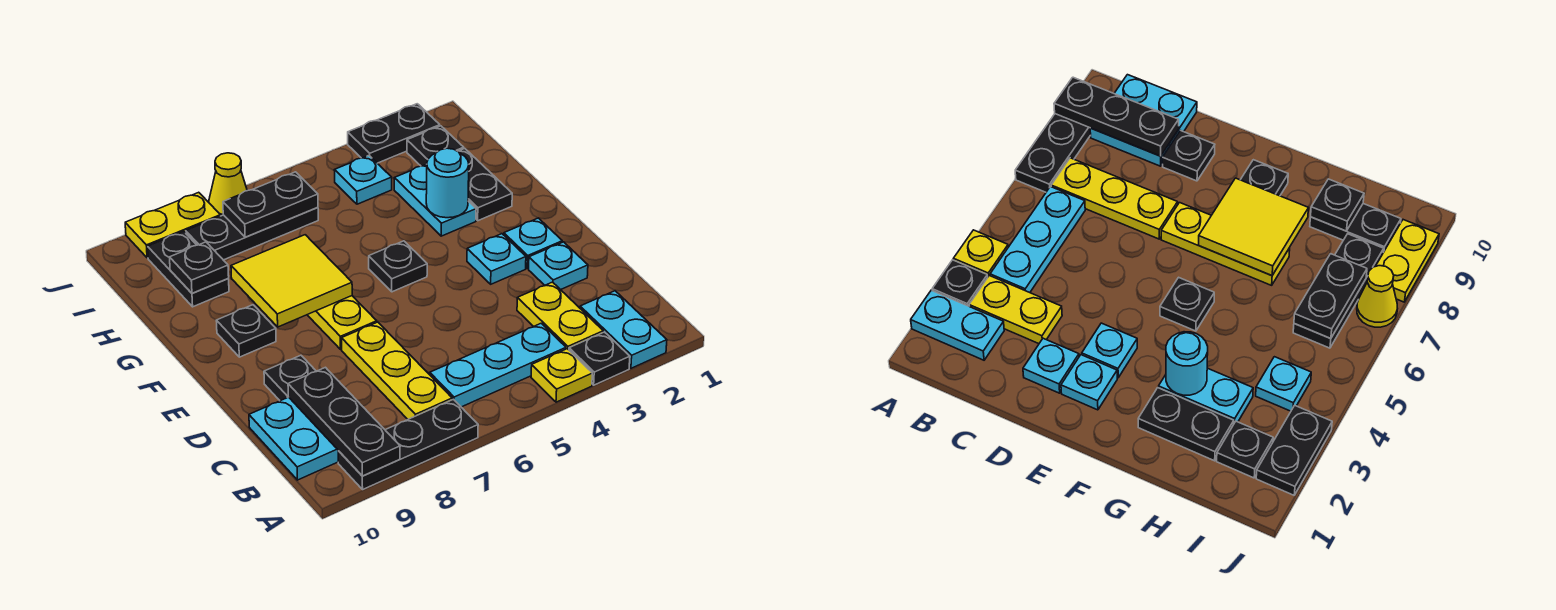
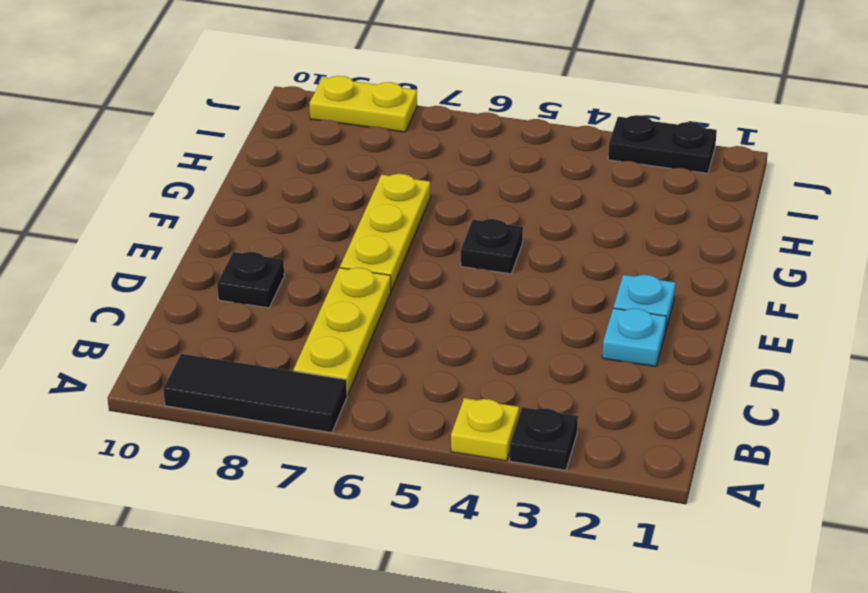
black 1x3 tile [163,354,347,433] -> black 1x3 plate [338,399,478,489]
none -> cyan 1x2 plate [580,291,667,368]
none -> yellow 1x2 plate [517,282,603,350]
none -> cyan 1x3 plate [430,323,566,407]

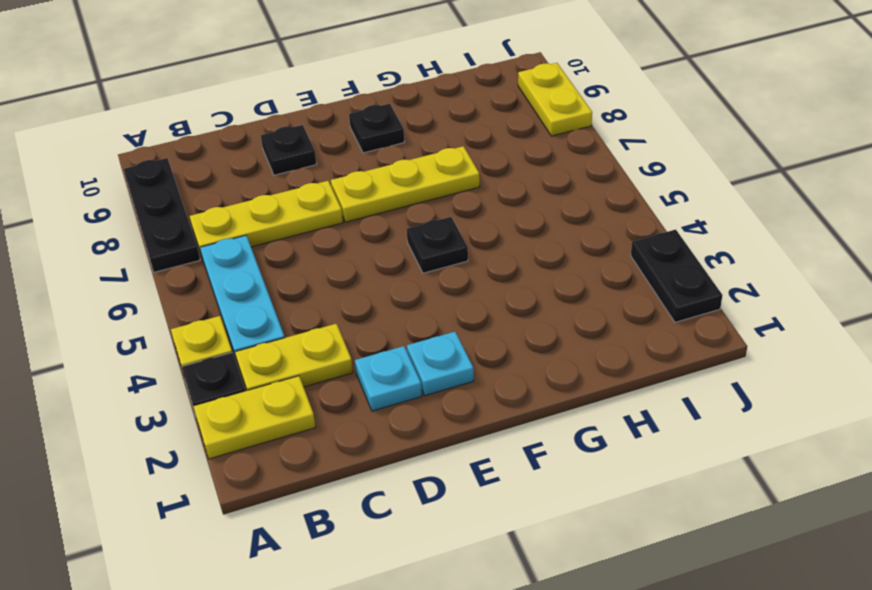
yellow 1x2 plate [193,376,316,459] -> cyan 1x2 plate [580,291,667,368]
none -> cyan 2x2 plate [249,397,338,480]
none -> cyan 1x1 plate [467,234,526,284]
none -> black 1x2 plate [458,148,512,221]

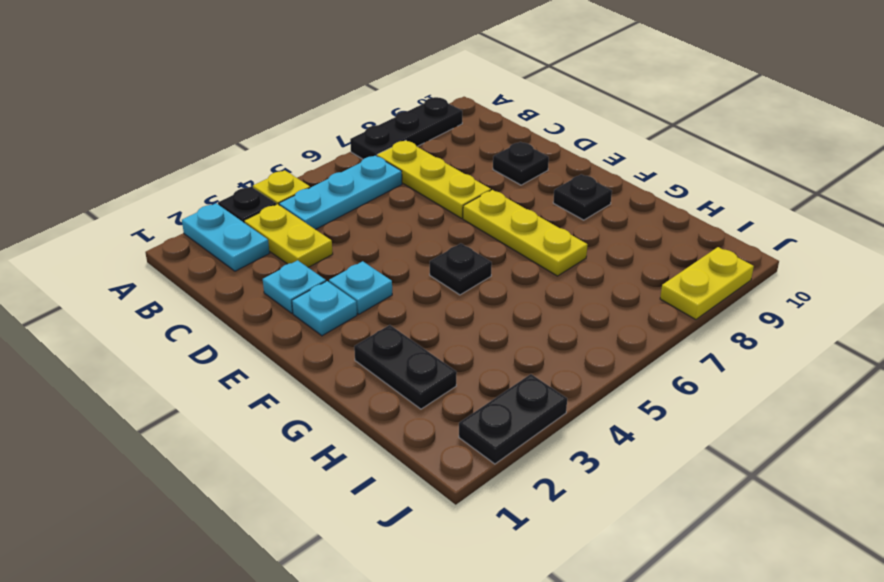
none -> cyan 2x2 plate [249,397,338,480]
none -> cyan 1x2 plate [394,164,476,236]
none -> black 1x2 plate [148,231,229,307]

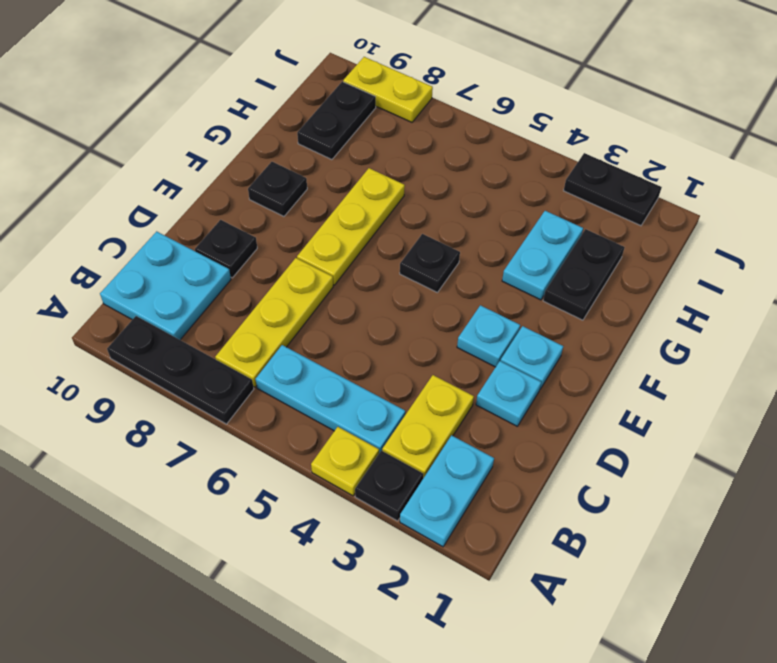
none -> black 1x1 plate [407,126,464,166]
none -> cyan 1x1 plate [334,156,392,204]
none -> black 1x3 plate [186,208,318,260]

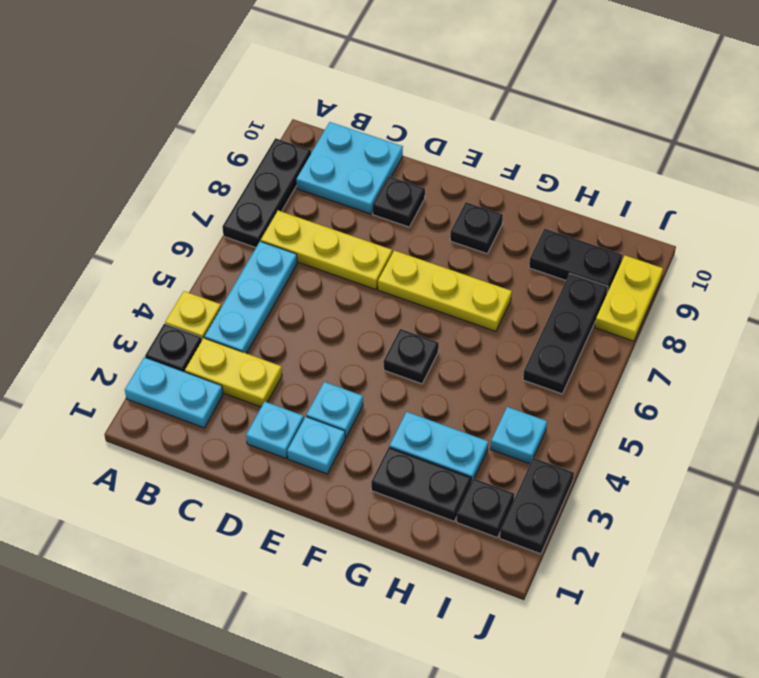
none -> yellow 1x1 cone [209,153,247,216]
none -> black 1x3 plate [288,367,400,476]
none -> yellow 2x2 tile [231,235,352,327]

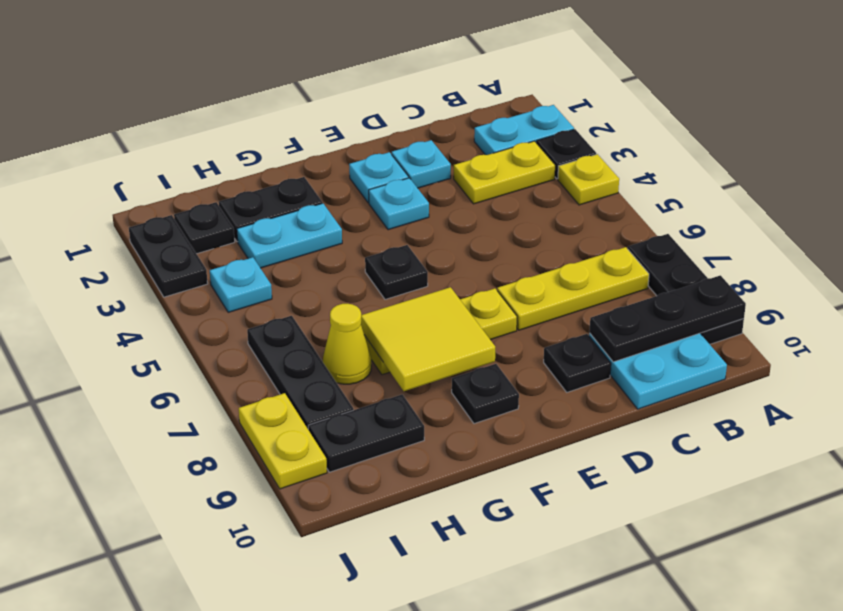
yellow 1x1 cone [323,304,371,384] -> yellow 1x1 cone moved to [209,153,247,216]
none -> cyan 1x3 plate [430,323,566,407]
none -> cyan 1x1 round brick [426,148,469,218]
none -> black 1x1 plate [170,242,229,293]

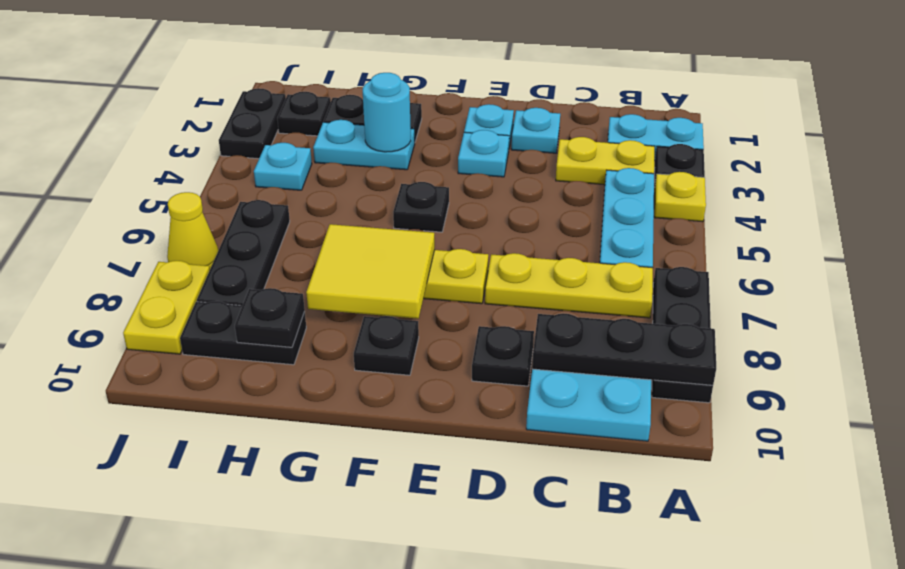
none -> black 1x2 plate [223,172,318,237]

